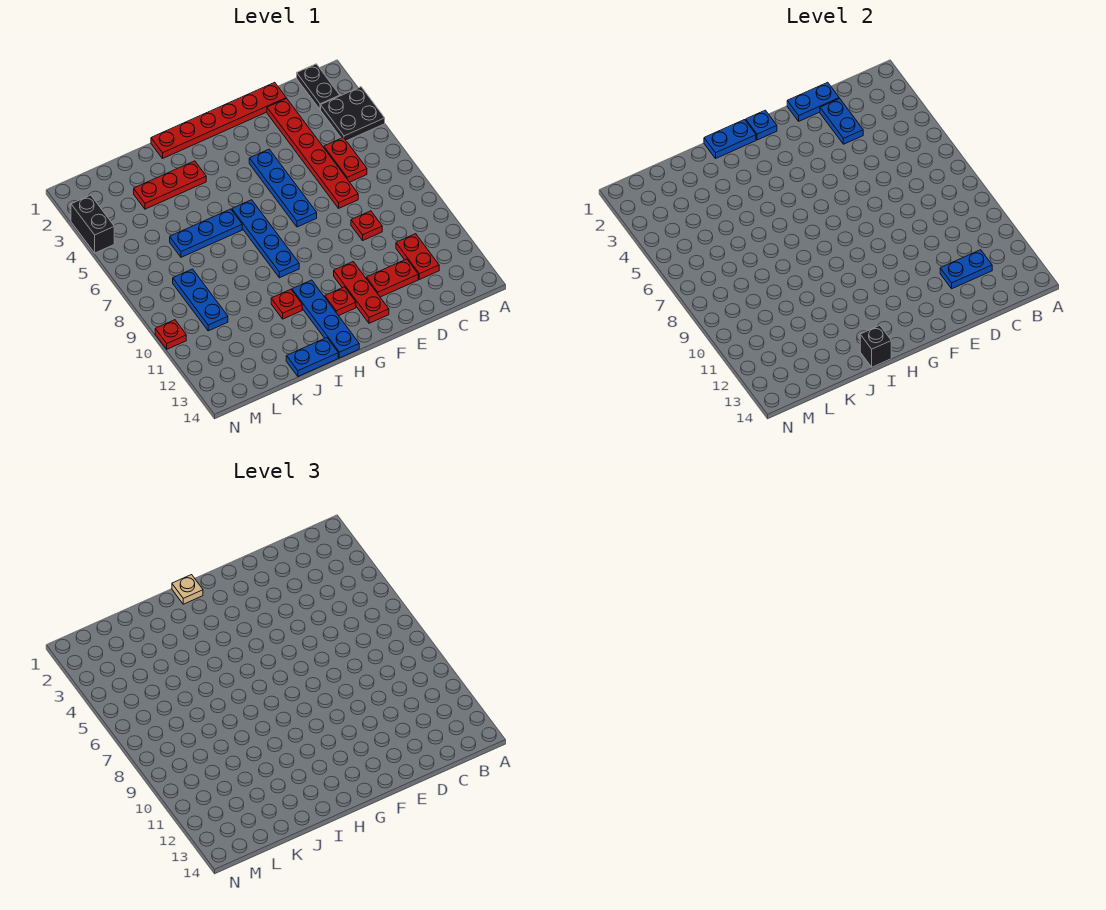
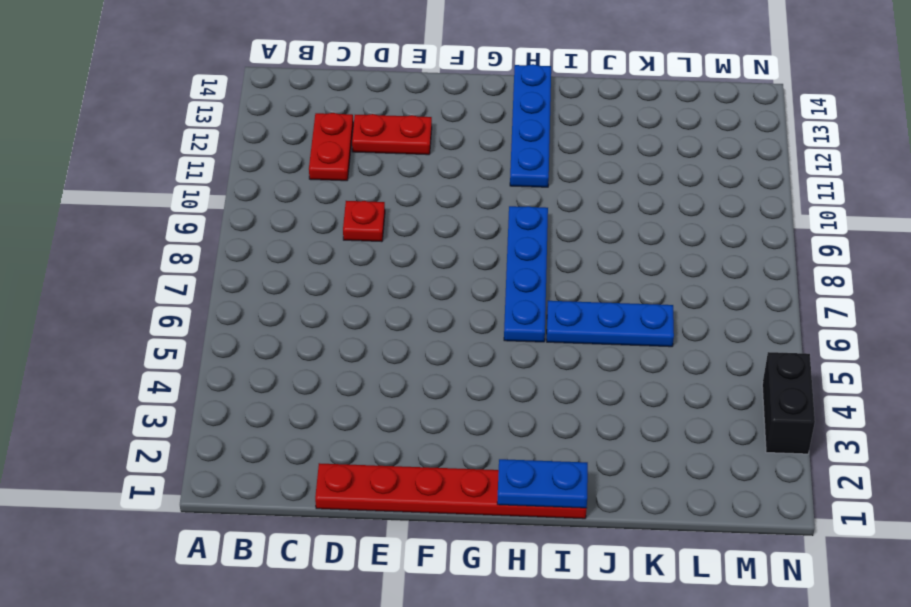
none -> black 2x2 plate [321,87,385,141]
none -> black 1x2 plate [297,64,340,110]
none -> red 1x2 plate [324,137,367,182]

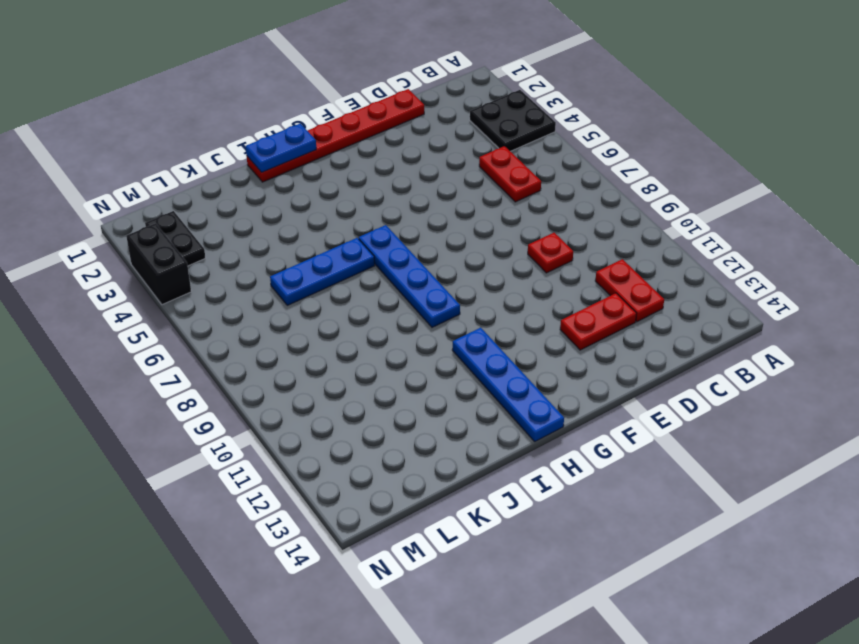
black 1x2 plate [145,211,205,266] -> black 1x2 plate moved to [297,64,340,110]
none -> red 1x6 plate [267,98,358,208]
none -> blue 1x4 plate [249,149,317,227]
none -> red 1x3 plate [334,262,389,323]

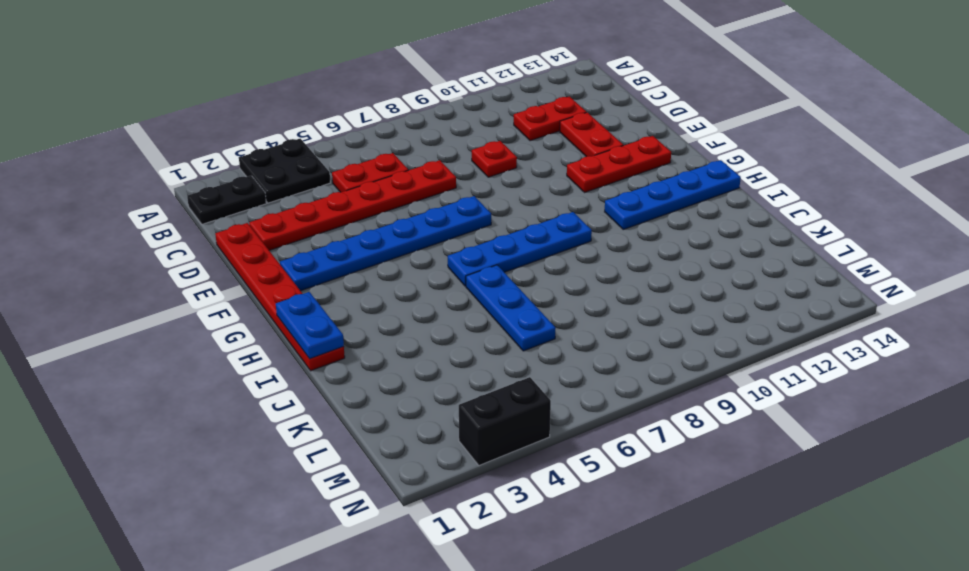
blue 1x6 plate [280,196,491,291] -> blue 1x4 plate [249,149,317,227]
none -> red 1x1 plate [325,287,356,316]
none -> red 1x3 plate [134,161,206,209]
none -> red 1x1 plate [271,289,302,319]

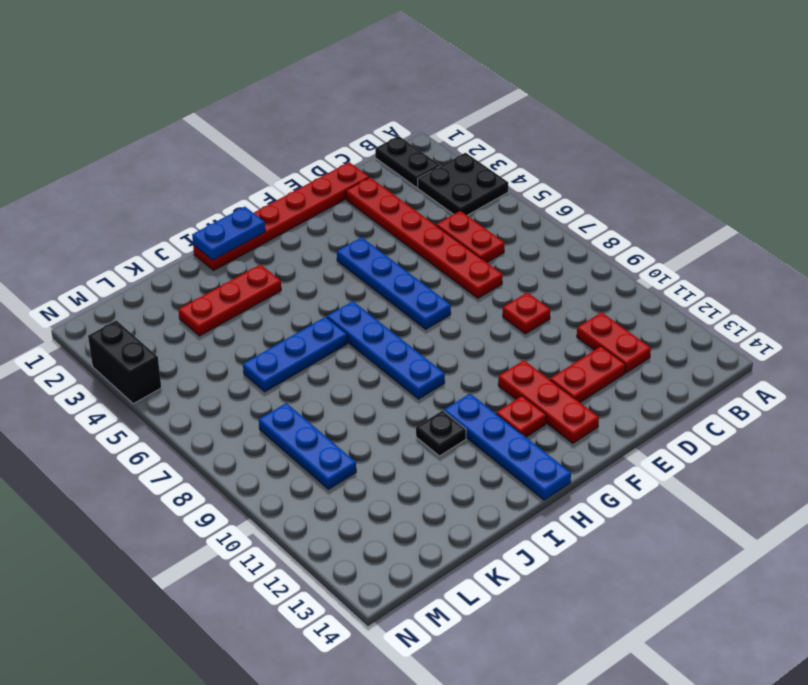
black 1x1 plate [416,411,466,456] -> red 1x1 plate [271,289,302,319]
none -> blue 1x2 plate [286,338,338,376]
none -> red 1x1 plate [155,320,186,349]
none -> blue 1x2 plate [940,250,992,289]

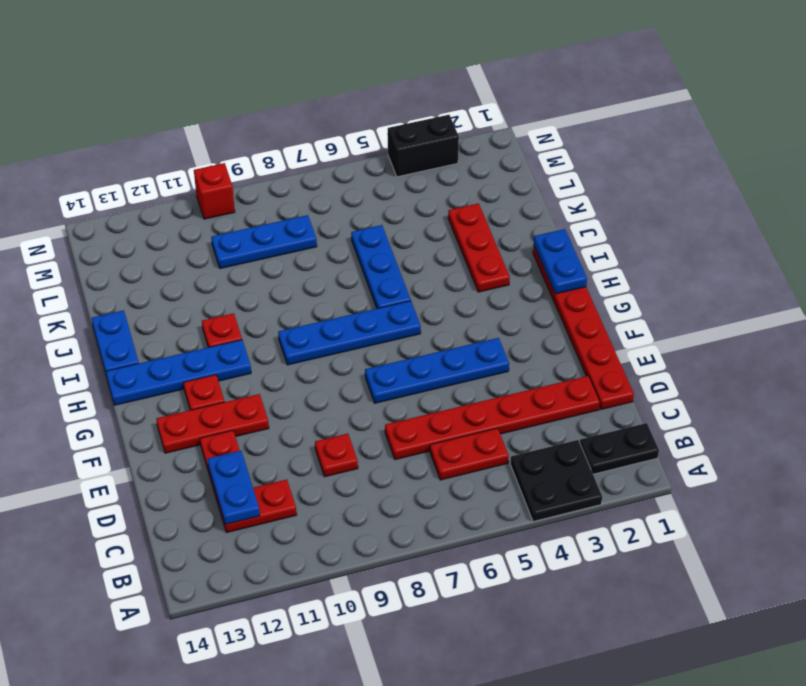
red 1x1 brick [194,163,235,219] -> red 1x1 plate [155,320,186,349]
none -> blue 1x2 plate [787,82,839,121]
none -> blue 1x2 plate [820,98,863,144]
none -> blue 1x1 plate [746,110,777,140]

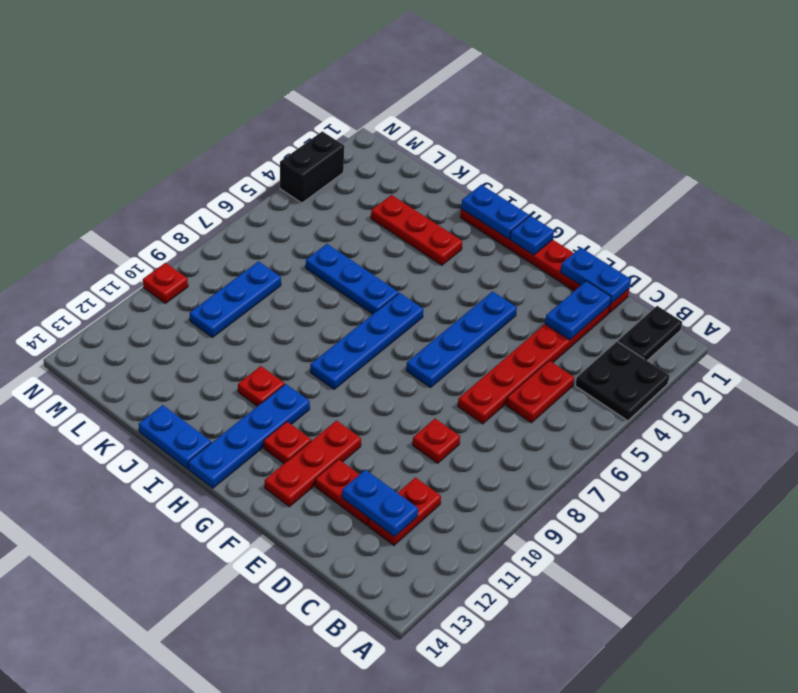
none -> black 1x1 brick [860,325,891,367]
none -> tan 1x1 plate [172,575,203,604]

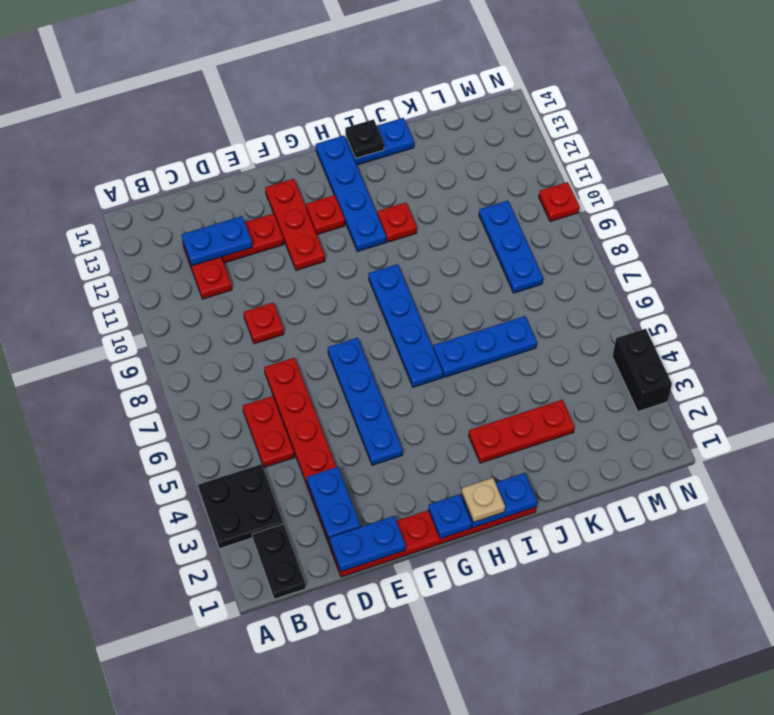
black 1x1 plate [345,119,384,158] -> black 1x1 brick [860,325,891,367]

